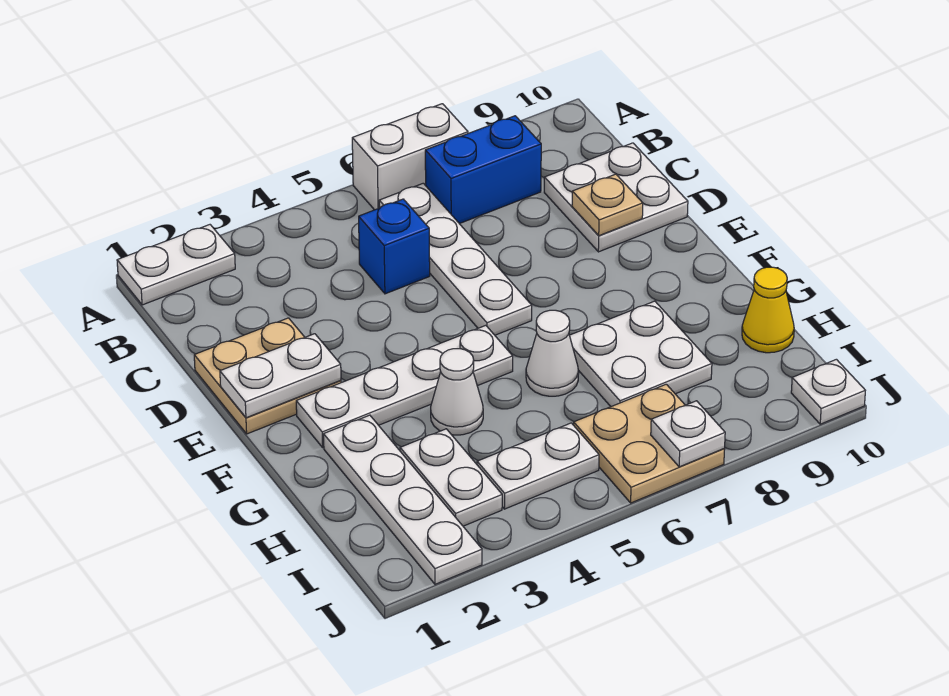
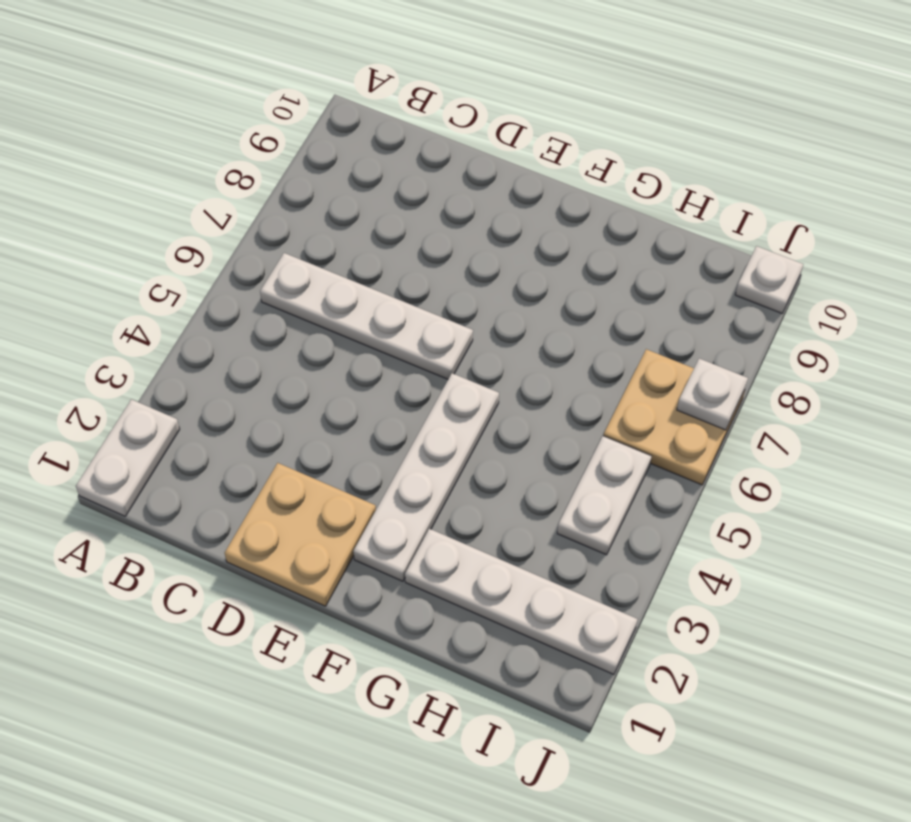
none -> white 1x2 brick [352,104,468,210]
none -> blue 1x2 brick [425,116,541,224]
none -> blue 1x1 brick [359,199,430,294]

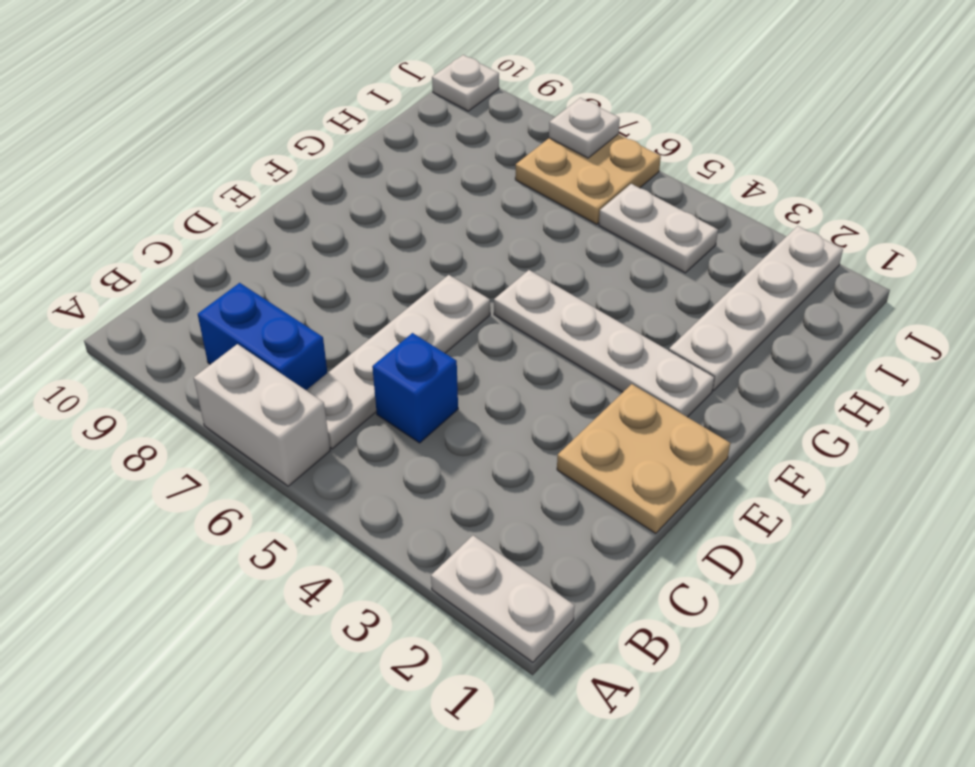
none -> white 2x2 plate [544,143,688,252]
none -> white 1x1 cone [431,349,483,435]
none -> white 1x1 cone [526,310,579,396]

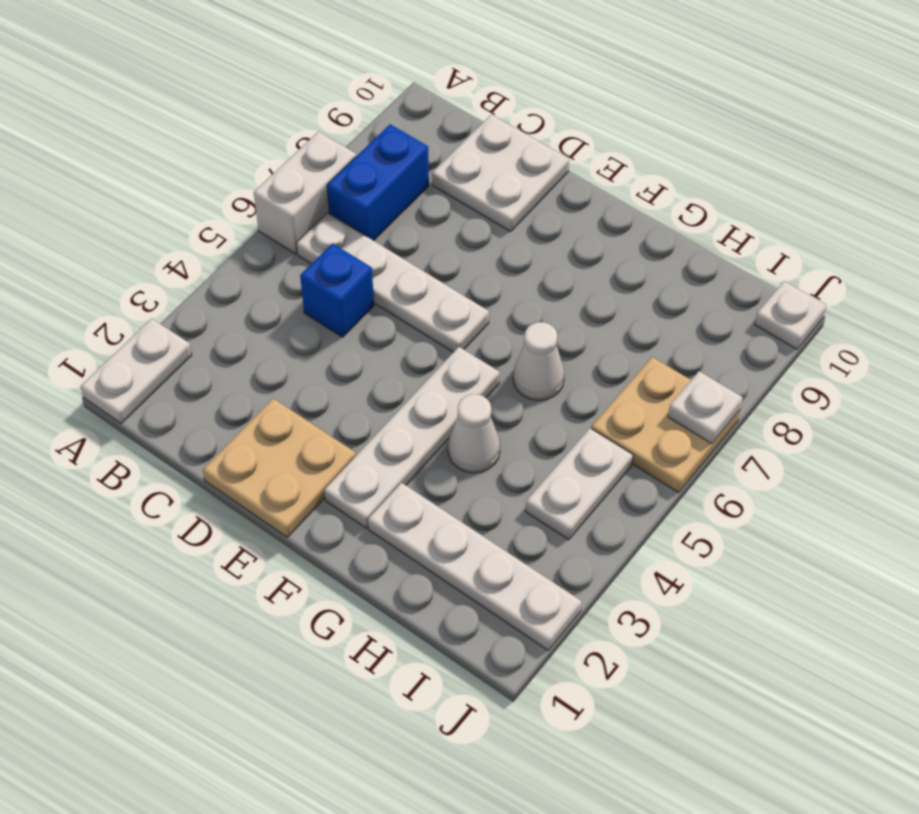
none -> white 2x2 plate [570,301,712,407]
none -> white 1x2 plate [400,429,502,526]
none -> yellow 1x1 cone [742,267,794,353]

